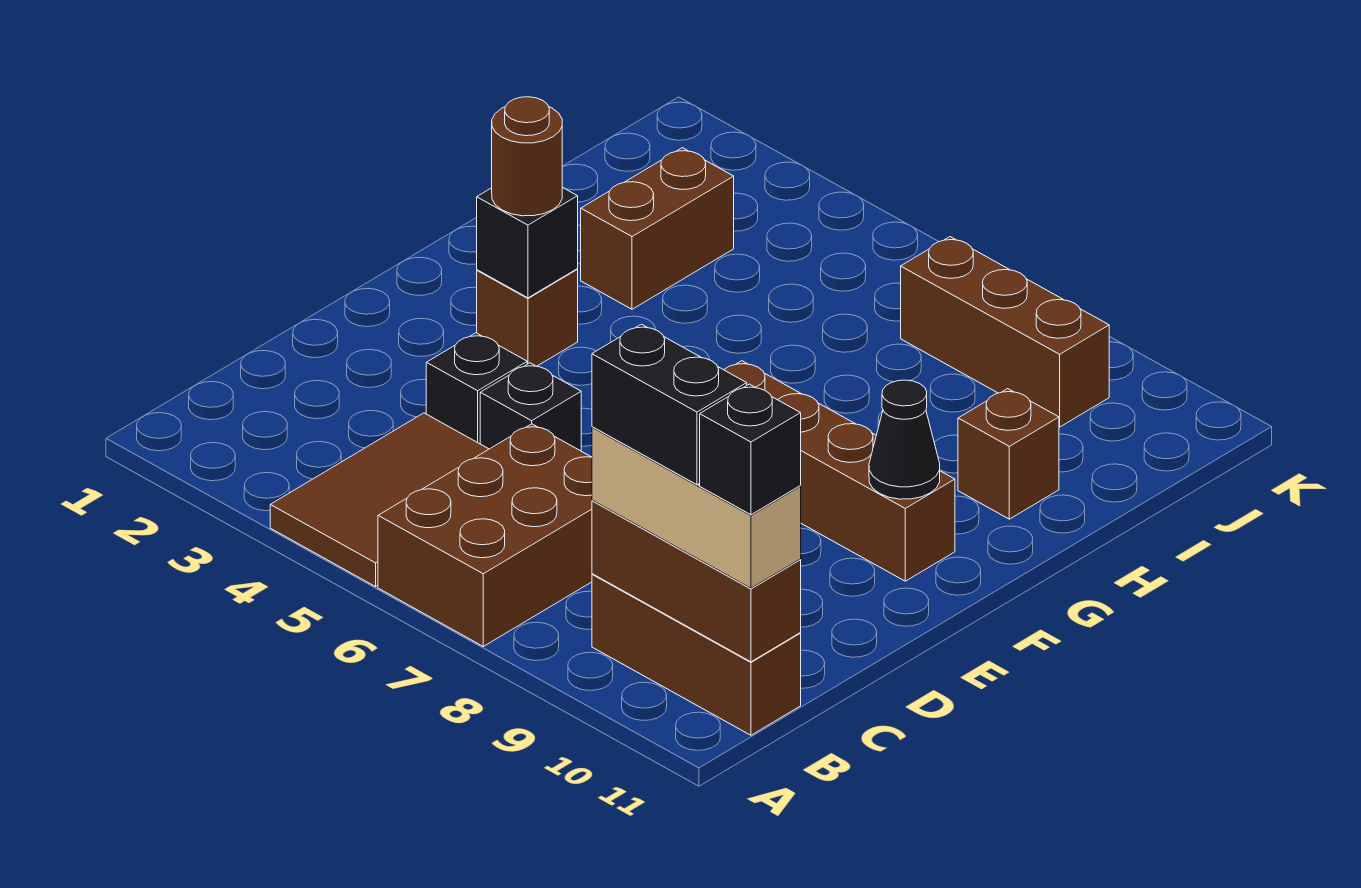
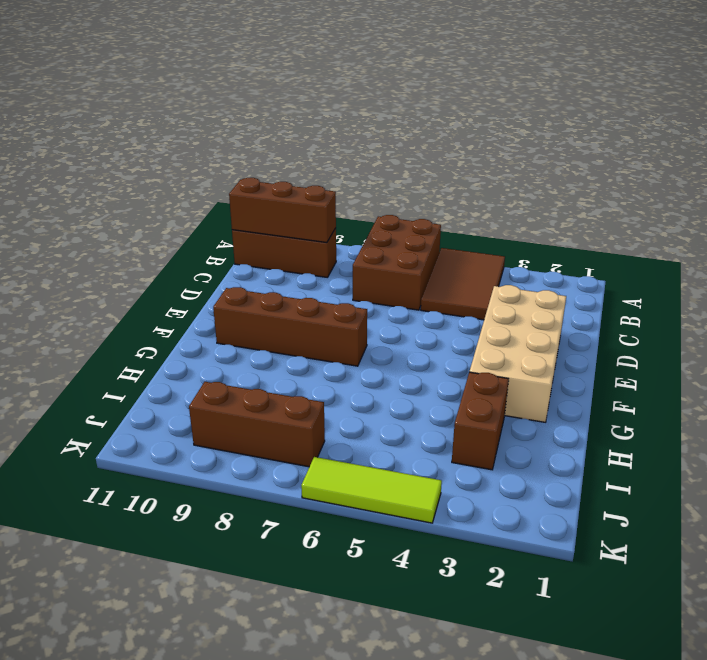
tan 2x4 brick [470,285,566,422] -> brown 1x1 brick [477,269,578,366]
lime 1x3 tile [301,457,442,523] -> none
none -> black 1x1 brick [426,333,527,444]
none -> black 1x1 brick [480,363,581,451]
none -> brown 1x1 brick [958,389,1059,519]

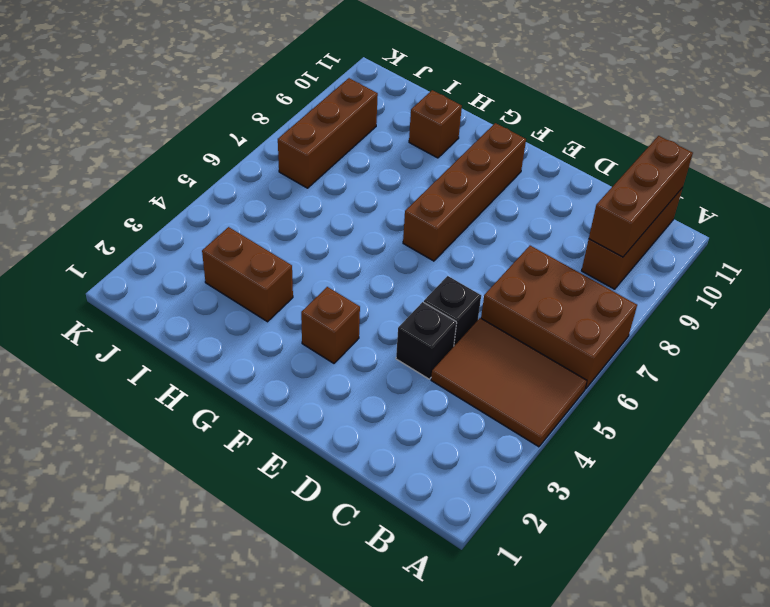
none -> black 1x1 brick [477,187,578,298]
none -> black 1x1 cone [869,380,940,499]
none -> tan 1x3 brick [592,427,801,588]

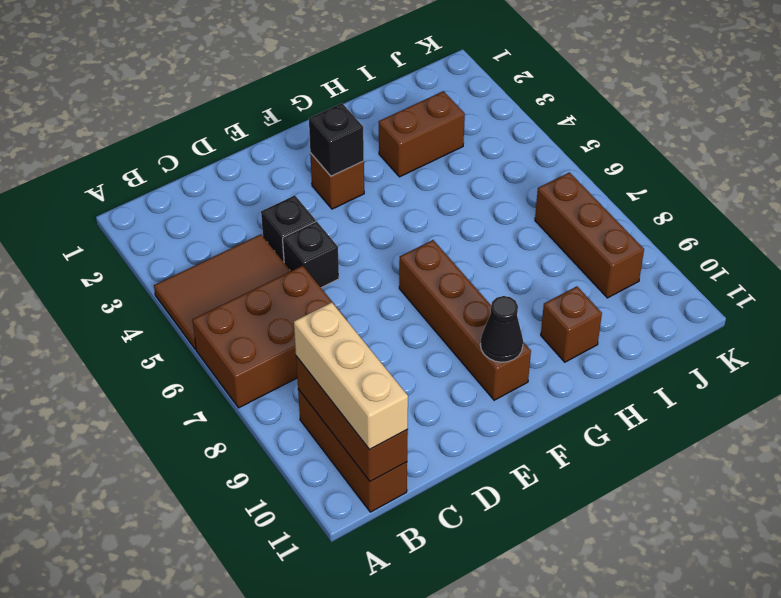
none -> brown 1x1 round brick [492,97,562,216]
none -> black 1x2 brick [592,324,747,485]
none -> black 1x1 brick [700,384,801,515]

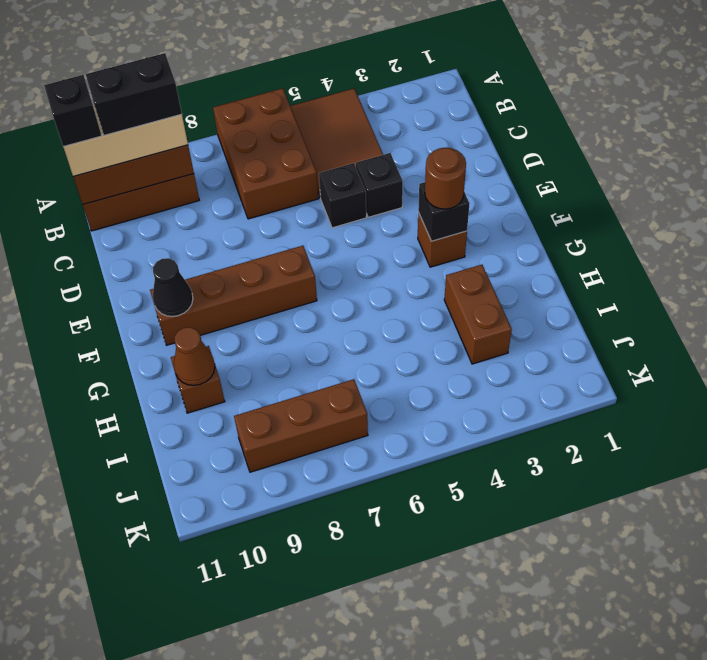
brown 1x1 cone [174,327,215,385] -> none

